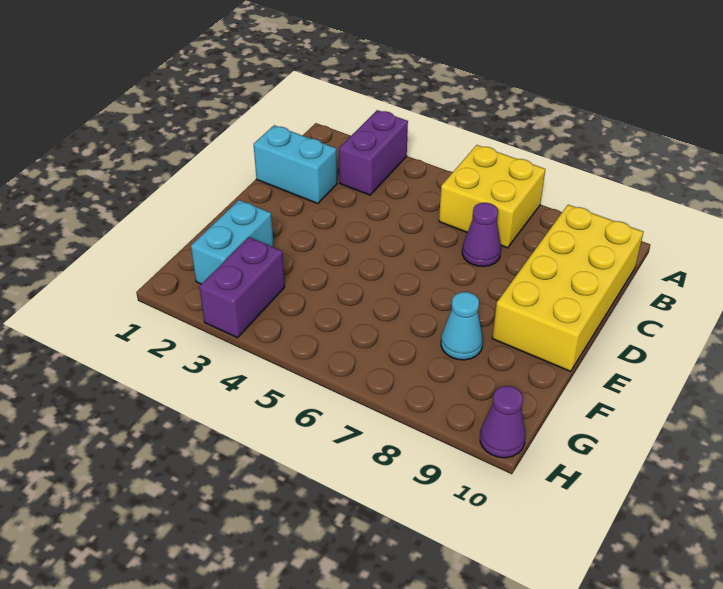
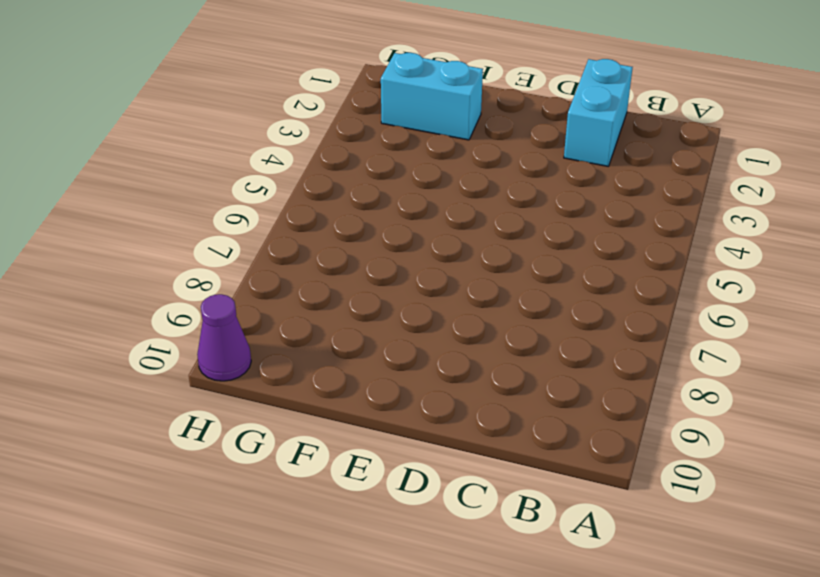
none -> purple 1x2 brick [339,110,408,195]
none -> yellow 2x2 brick [439,145,545,248]

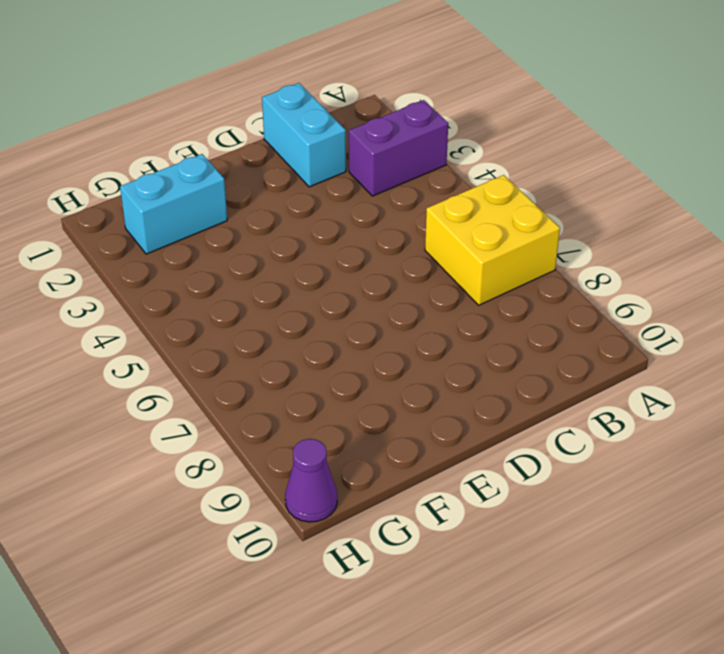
none -> yellow 2x4 brick [492,205,643,371]
none -> purple 1x1 cone [462,203,501,267]

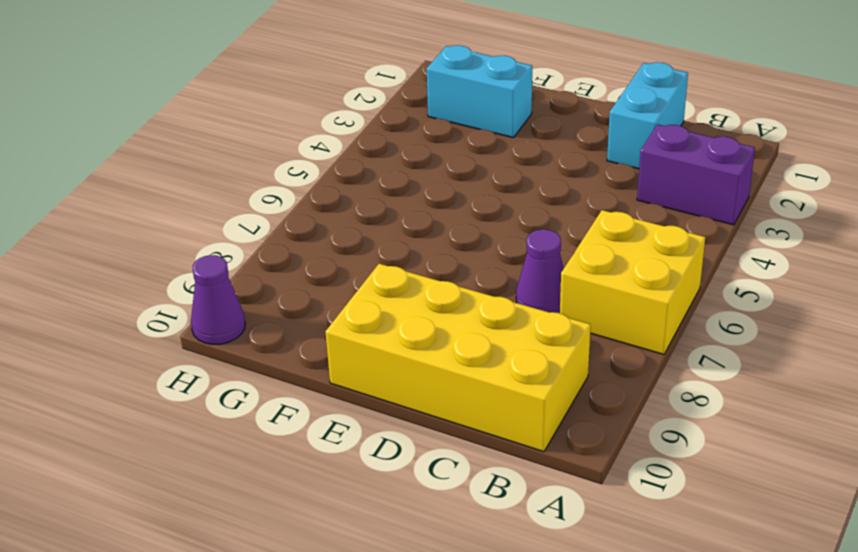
none -> cyan 1x1 cone [441,292,483,360]
none -> purple 1x2 brick [199,237,285,338]

